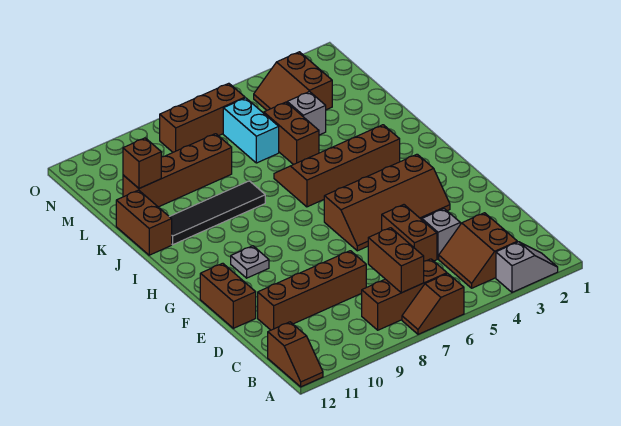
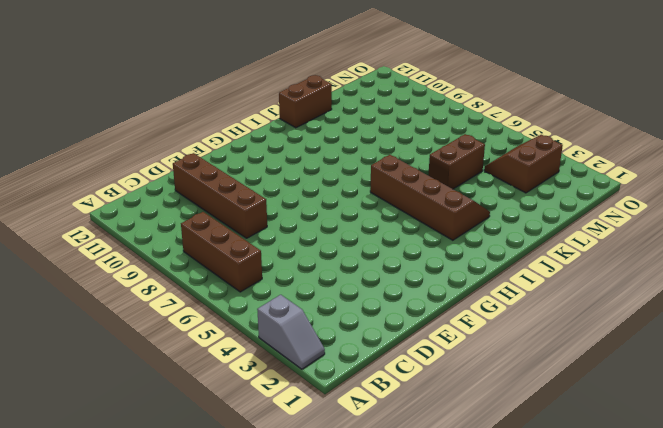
none -> brown 1x2 slope [402,274,464,334]
none -> brown 1x2 slope [268,322,323,387]
none -> brown 2x2 slope [439,213,517,288]

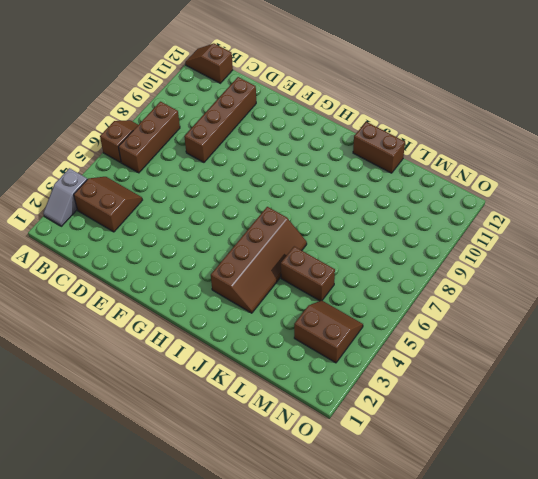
none -> grey 1x1 brick [422,209,460,259]
none -> brown 1x2 brick [382,205,437,261]
none -> brown 1x2 brick [200,263,256,328]

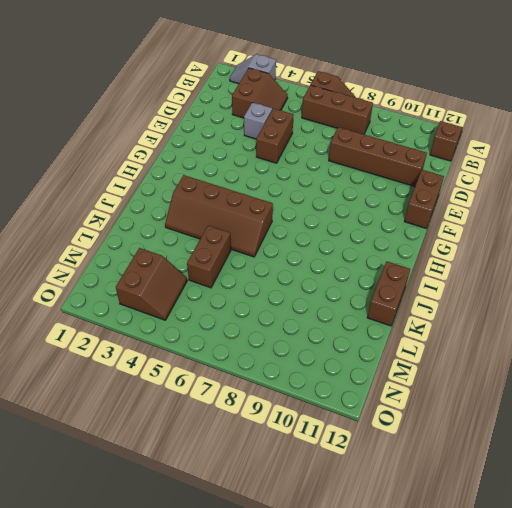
none -> brown 2x4 slope [324,154,450,251]
none -> grey 1x1 plate [231,246,269,278]
none -> black 1x4 tile [169,181,265,245]

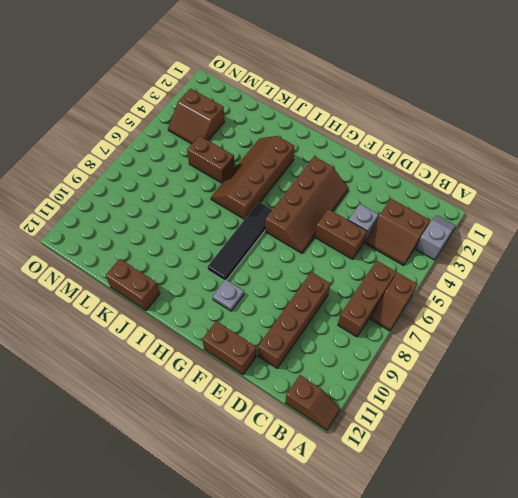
black 1x4 tile [207,202,272,281] -> black 1x4 tile moved to [169,181,265,245]
none -> grey 1x1 brick [287,92,326,135]
none -> cyan 1x2 brick [223,98,279,163]
none -> brown 1x4 brick [123,134,232,207]

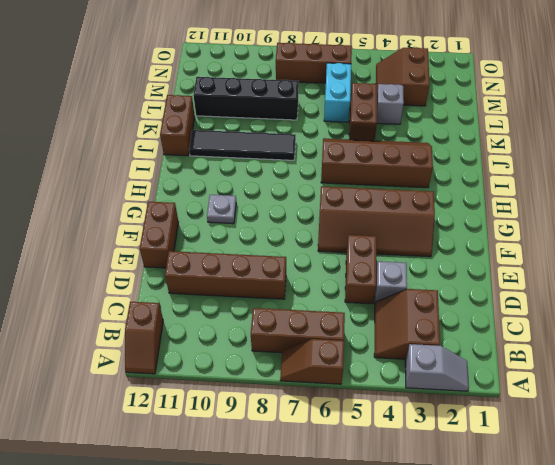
black 1x4 brick [193,77,299,120] -> brown 1x4 brick [123,134,232,207]
none -> brown 1x2 brick [368,228,424,293]
none -> brown 1x1 brick [123,138,161,188]

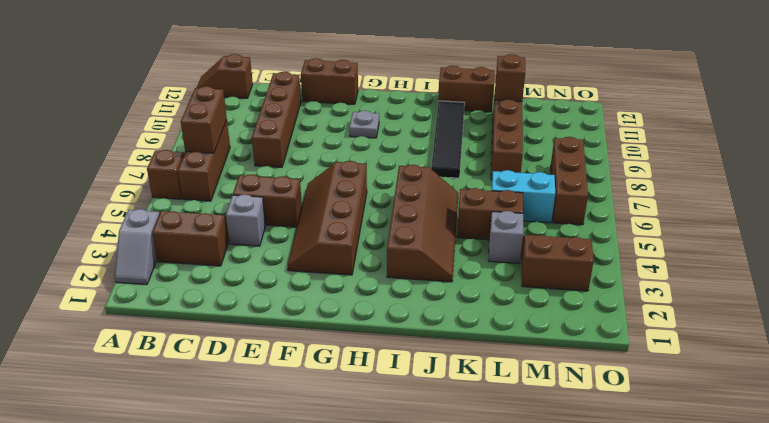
brown 1x2 brick [181,86,227,153] -> brown 1x2 brick turned to [368,228,424,293]

